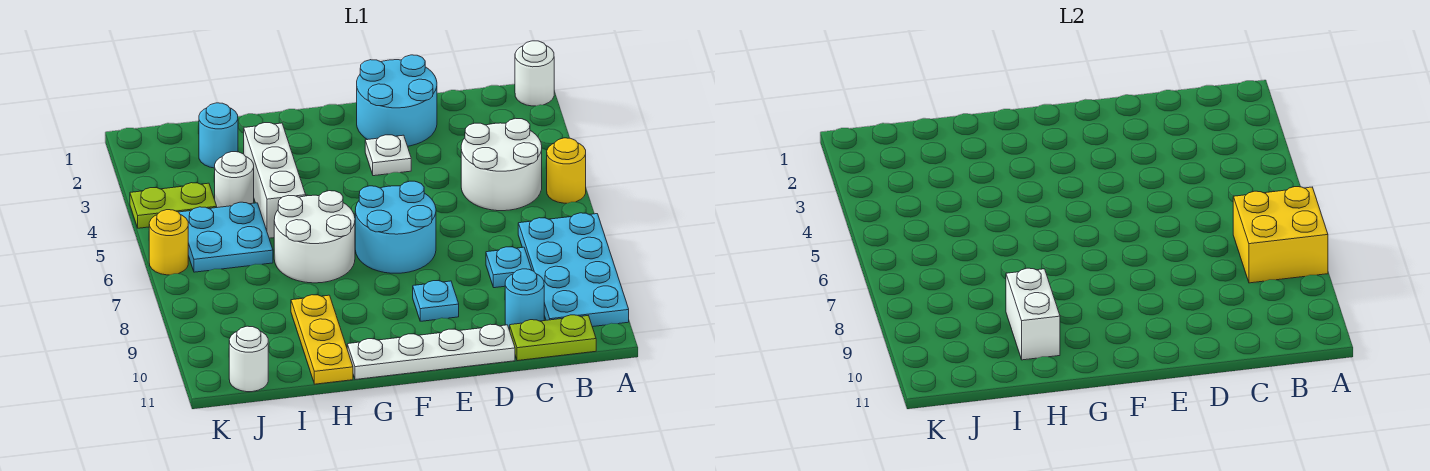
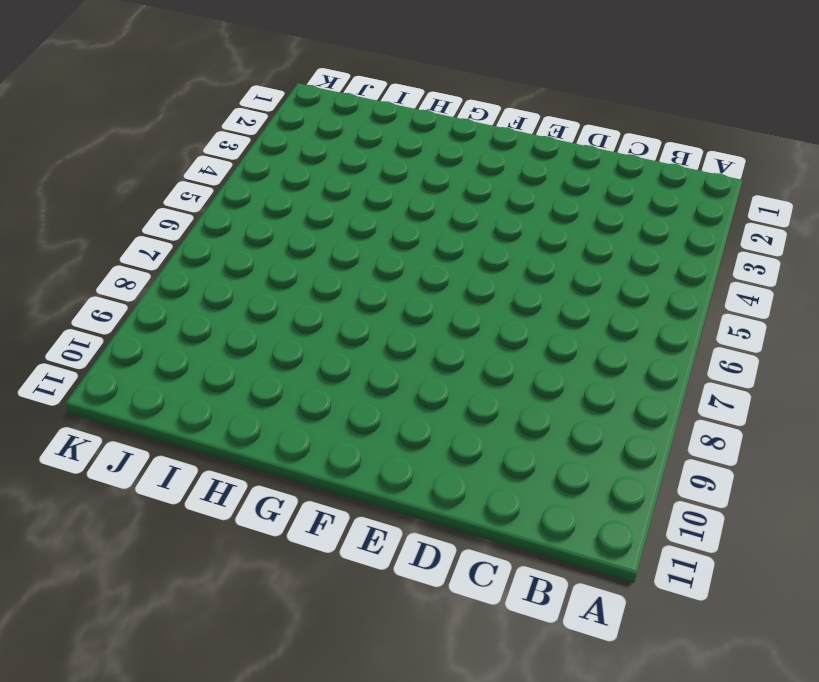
none -> white 1x1 round brick [515,41,554,106]
none -> yellow 1x1 round brick [546,138,586,203]
none -> cyan 2x4 plate [518,213,629,327]

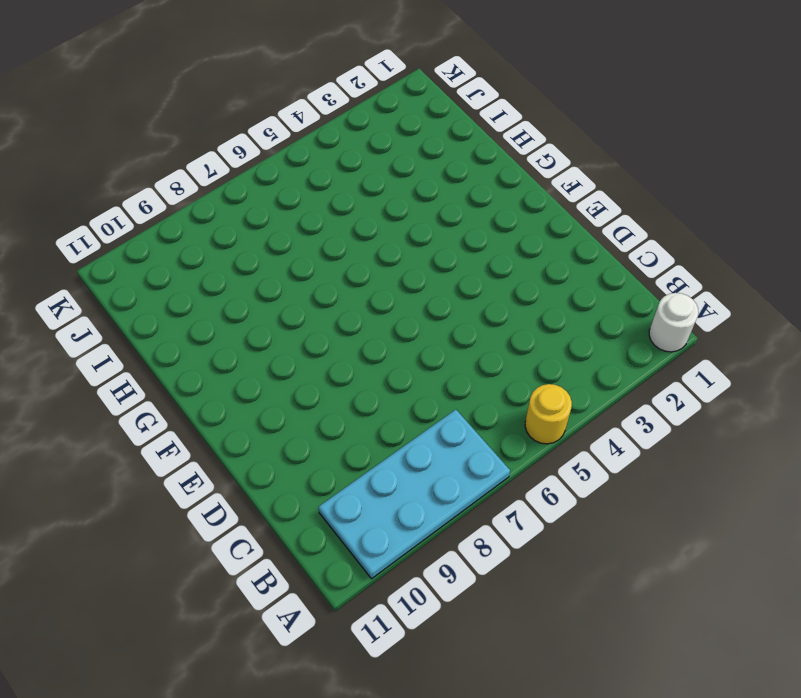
none -> white 2x2 round brick [461,118,542,211]
none -> lime 1x2 plate [510,315,596,361]
none -> cyan 1x1 plate [486,247,532,288]

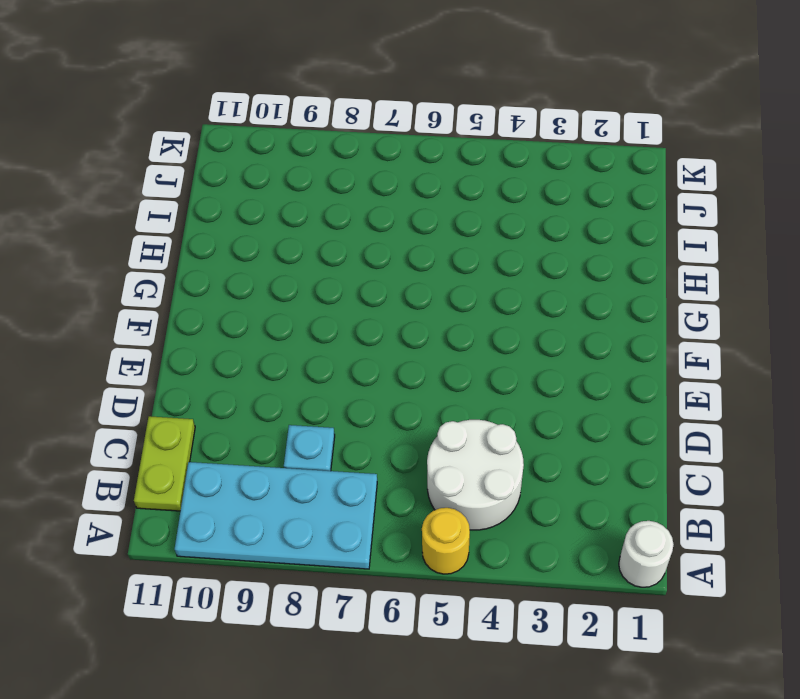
none -> cyan 1x1 round brick [505,269,544,330]
none -> cyan 2x2 round brick [357,55,437,146]
none -> white 1x4 plate [347,324,515,380]

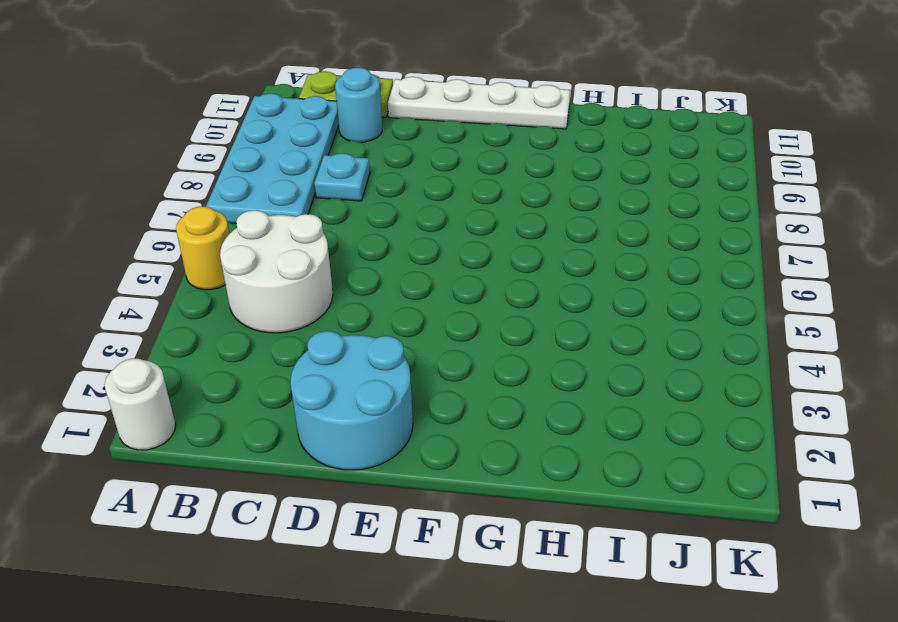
none -> white 1x1 plate [365,135,411,176]
none -> cyan 2x2 round brick [355,181,436,273]
none -> cyan 1x1 plate [413,281,459,321]

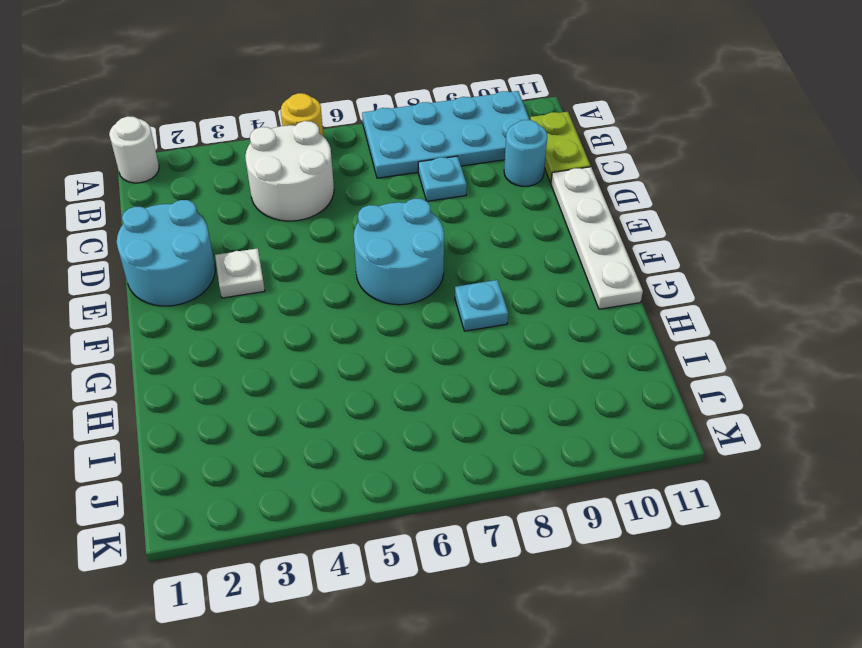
cyan 1x1 plate [455,280,508,331] -> cyan 1x1 plate moved to [413,281,459,321]
none -> white 2x2 round brick [274,191,355,283]
none -> white 1x3 brick [244,123,306,238]
none -> yellow 1x3 plate [291,295,353,384]

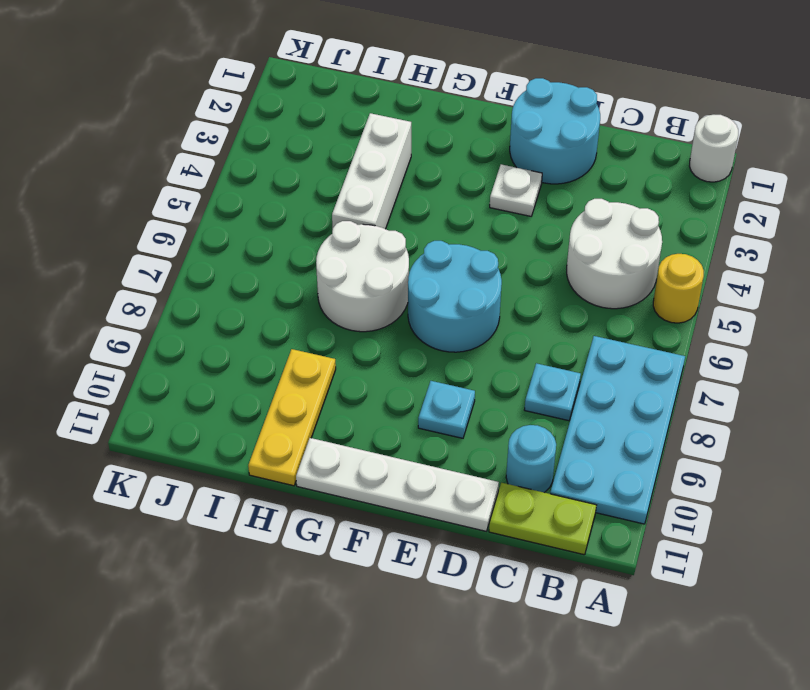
none -> cyan 1x1 round brick [199,103,238,168]
none -> white 1x1 round brick [215,152,254,208]
none -> cyan 2x2 plate [179,202,273,272]

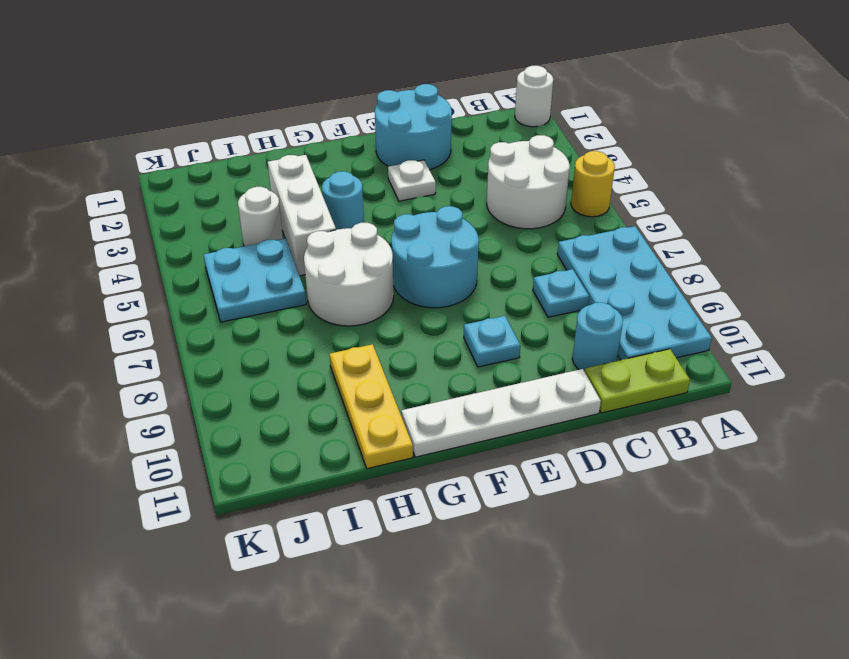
cyan 1x1 round brick [322,171,364,230] -> cyan 1x1 round brick moved to [199,103,238,168]
none -> lime 1x2 plate [130,183,217,228]
none -> white 1x1 round brick [229,326,268,392]
none -> yellow 1x1 round brick [149,210,188,275]

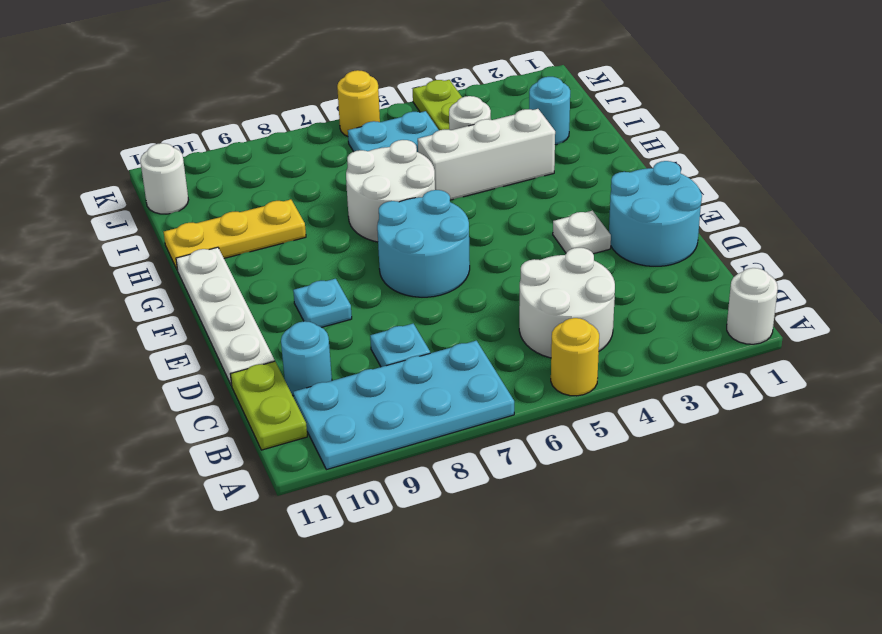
none -> yellow 2x2 brick [1233,187,1328,283]
none -> white 1x2 brick [1006,268,1060,360]

